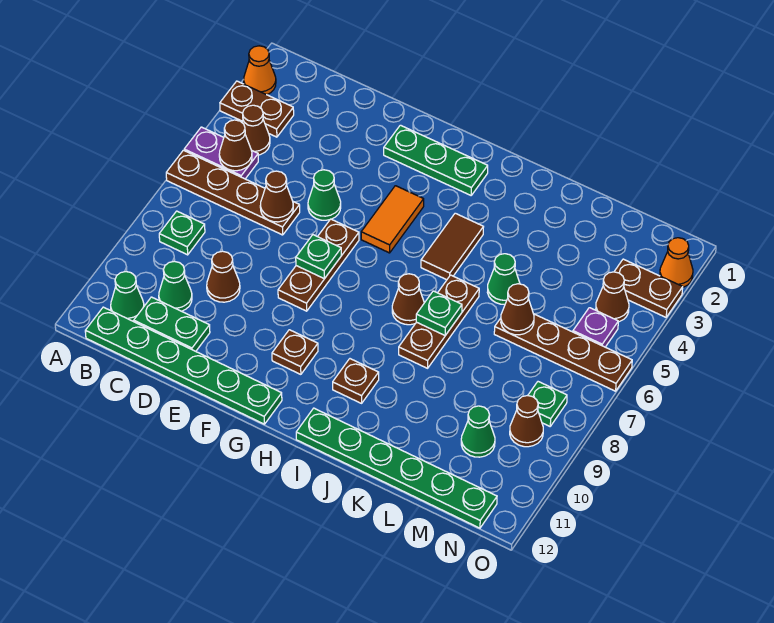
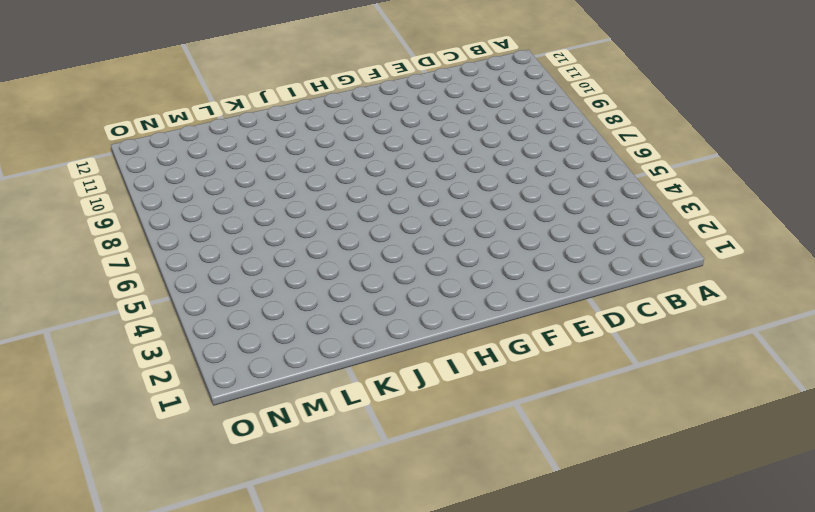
none -> orange 1x1 cone [244,46,276,95]
none -> brown 1x2 plate [220,81,294,137]
none -> purple 1x2 plate [184,127,258,179]
none -> brown 1x4 plate [166,150,300,235]

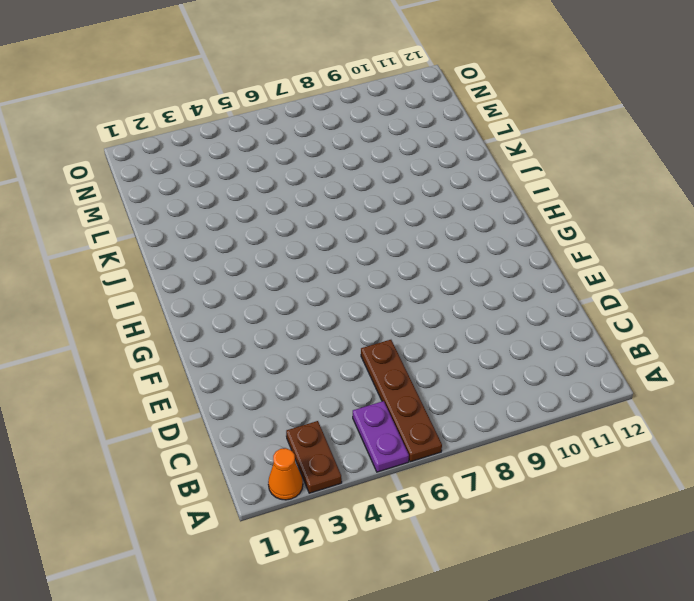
none -> brown 1x1 cone [242,105,270,155]
none -> green 1x1 plate [159,211,205,255]
none -> green 1x1 cone [111,272,144,321]
none -> green 1x6 plate [85,307,282,424]

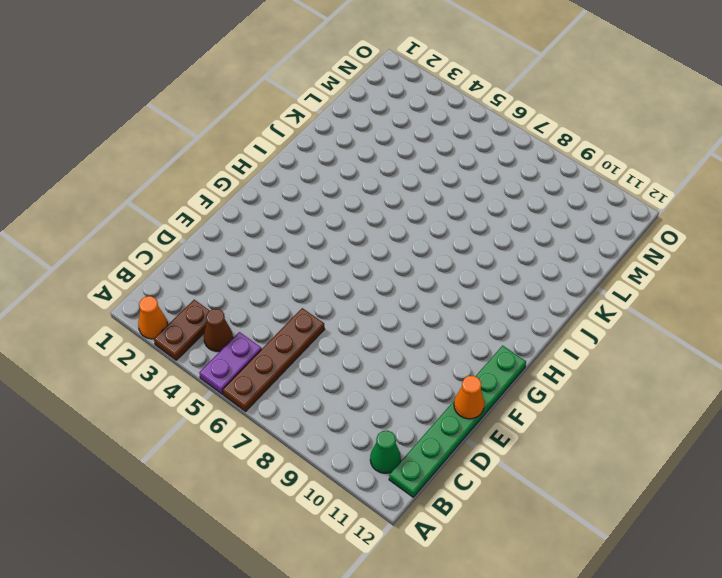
orange 1x1 cone [454,376,484,419] -> orange 1x1 cone moved to [660,238,693,287]
none -> green 1x1 plate [159,211,205,255]
none -> green 1x1 cone [159,261,192,311]
none -> green 1x2 plate [134,297,210,351]
none -> brown 1x1 cone [207,251,240,302]

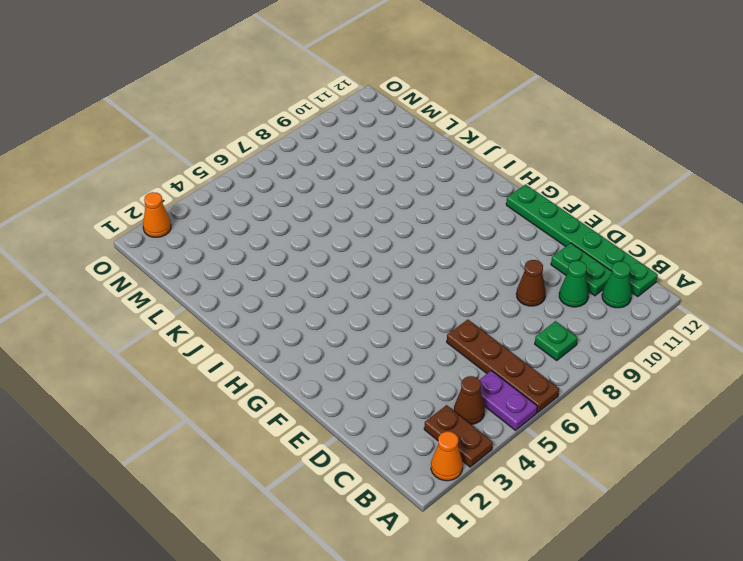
none -> green 1x1 cone [308,170,341,220]
none -> green 1x3 plate [384,125,488,195]
none -> brown 1x3 plate [278,219,359,311]
none -> orange 1x2 tile [361,186,424,253]

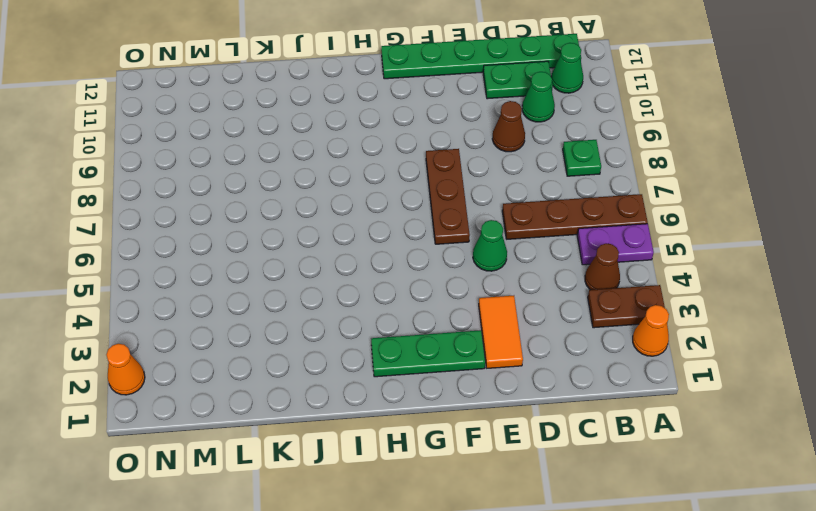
orange 1x2 tile [479,296,523,368] -> orange 1x2 tile moved to [361,186,424,253]
none -> brown 1x1 plate [272,330,318,374]
none -> brown 1x2 tile [421,213,483,280]
none -> brown 1x1 cone [392,274,424,325]
none -> brown 1x1 plate [333,359,379,403]

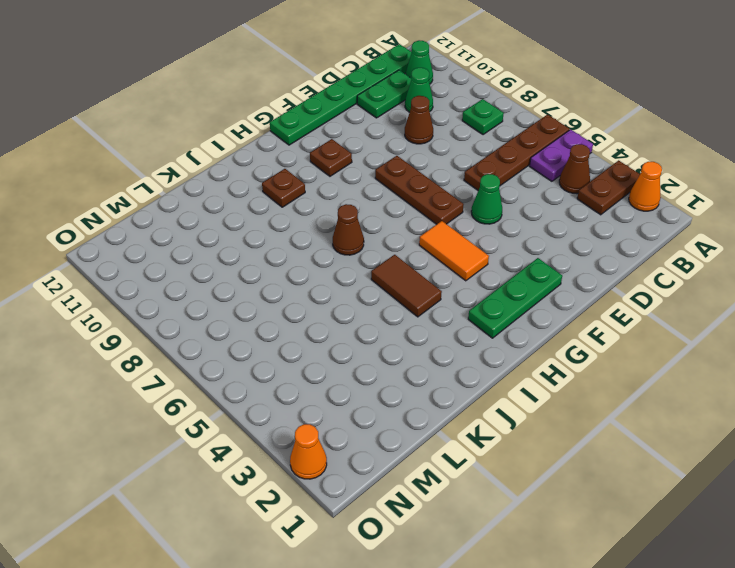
none -> green 1x6 plate [296,408,497,528]
none -> brown 1x3 plate [399,275,479,368]
none -> green 1x1 cone [487,254,520,304]
none -> brown 1x4 plate [494,314,632,391]

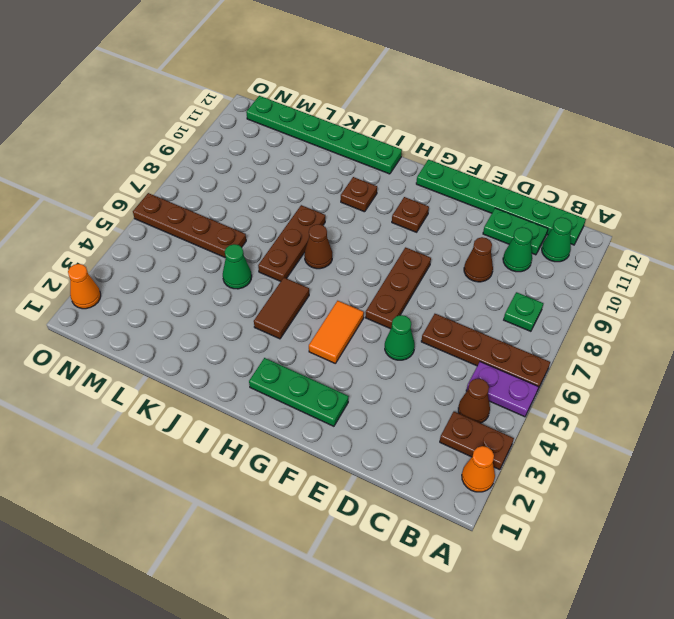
none -> green 1x1 cone [461,406,495,457]
none -> brown 1x2 plate [614,259,683,317]
none -> brown 1x1 cone [596,272,629,322]
none -> purple 1x1 plate [573,308,618,347]

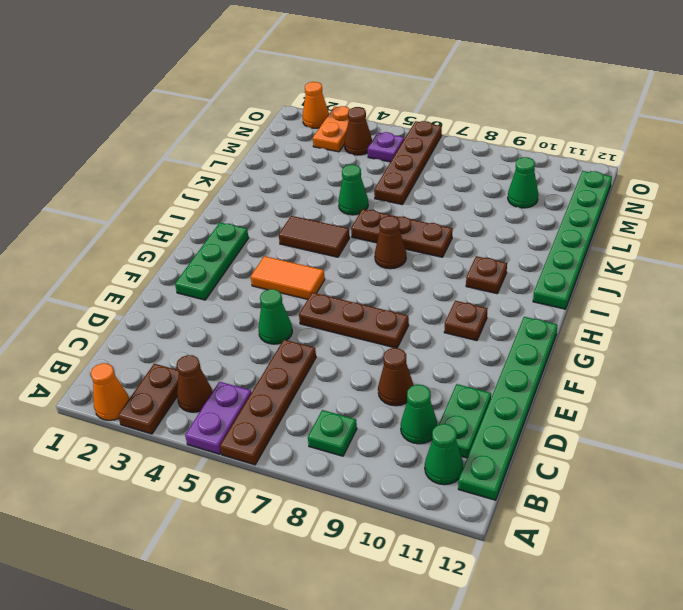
orange 1x2 plate [313,106,350,152] -> brown 1x2 plate [614,259,683,317]
none -> green 1x1 plate [528,382,567,426]
none -> brown 1x1 cone [510,395,543,447]
none -> brown 1x1 cone [219,120,252,171]
none -> brown 1x1 cone [260,171,293,222]

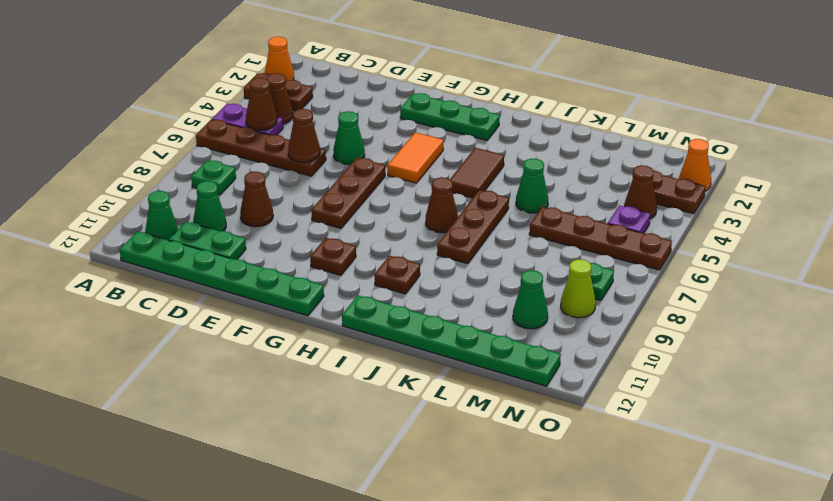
lime 1x1 cone [561,259,596,318] -> brown 1x1 cone [510,395,543,447]
none -> green 1x1 plate [296,235,341,279]
none -> green 1x1 plate [416,291,462,335]
none -> brown 1x1 cone [501,284,534,335]

